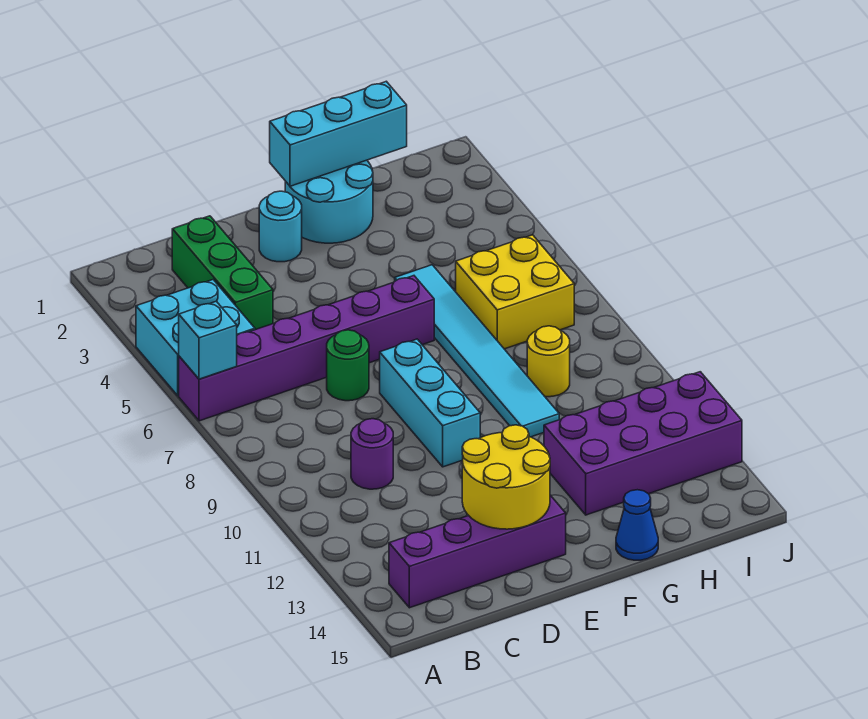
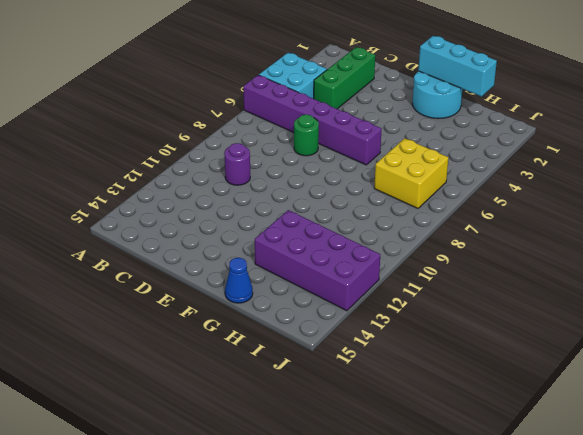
none -> purple 1x4 brick [389,495,566,608]
none -> cyan 1x1 round brick [259,191,302,262]
none -> cyan 1x3 brick [380,339,480,467]

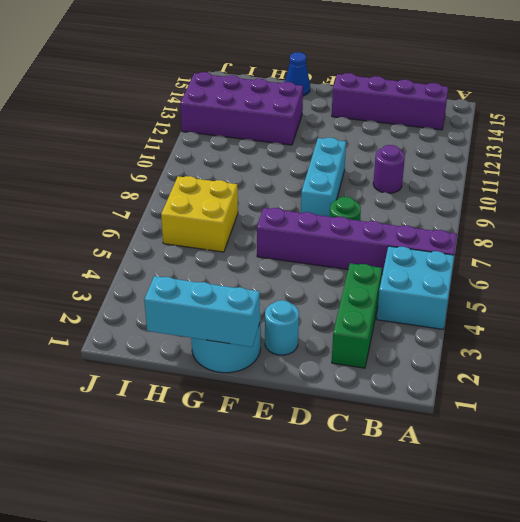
none -> cyan 1x6 tile [395,265,559,437]
none -> yellow 1x1 round brick [527,326,570,397]
none -> cyan 1x1 brick [179,301,237,379]

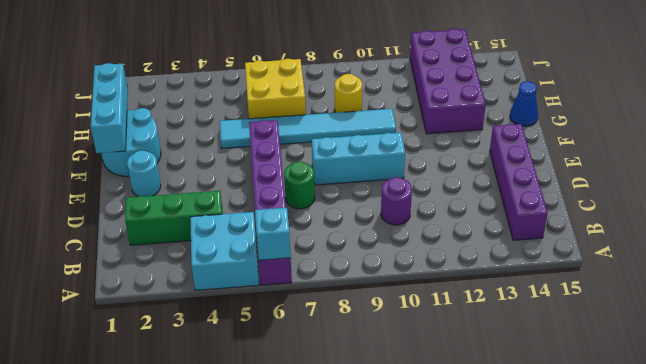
none -> yellow 2x2 round brick [462,425,550,529]

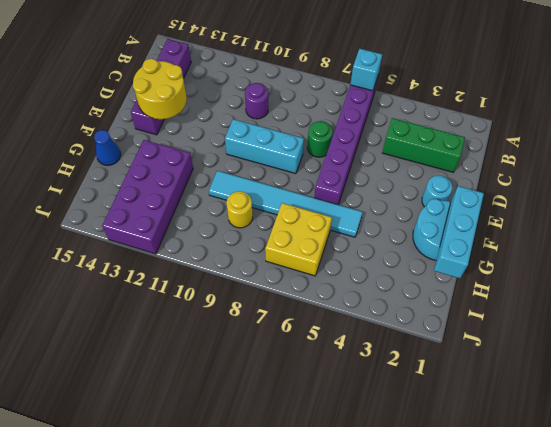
none -> cyan 2x2 brick [136,280,255,396]

